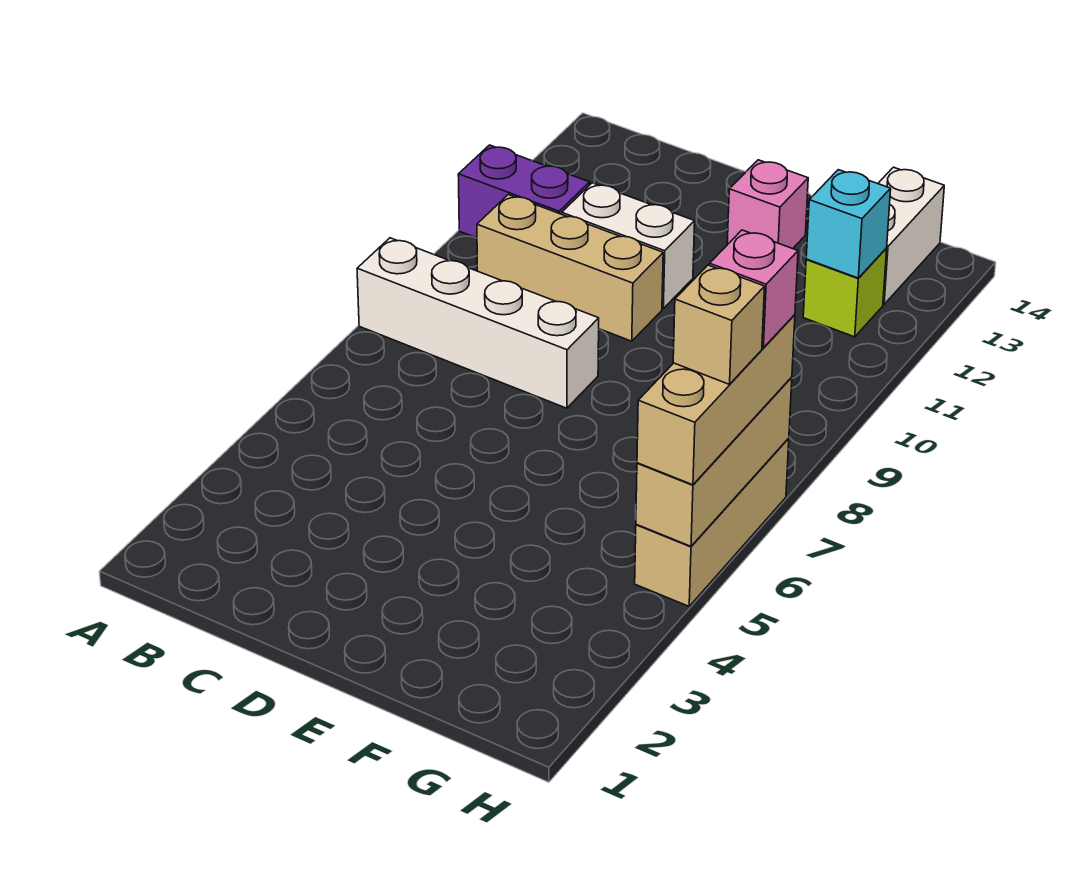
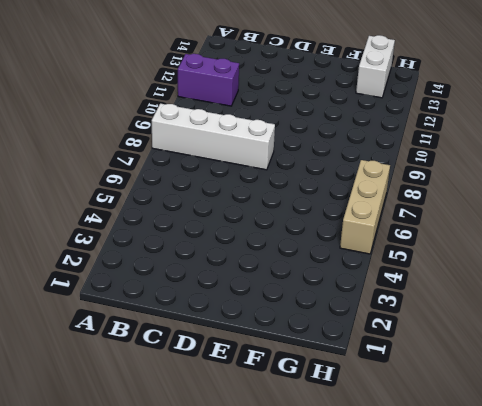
none -> tan 1x3 brick [477,195,663,341]
none -> white 1x2 brick [562,183,695,308]
none -> pink 1x1 brick [727,160,808,249]

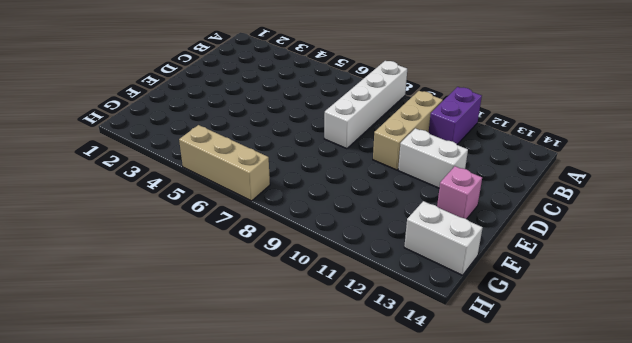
white 1x2 brick [398,128,468,188] -> white 1x2 brick turned to [562,183,695,308]
none -> lime 1x1 brick [803,248,887,337]
none -> cyan 1x1 brick [806,170,891,278]
none -> tan 1x3 brick [636,377,792,546]

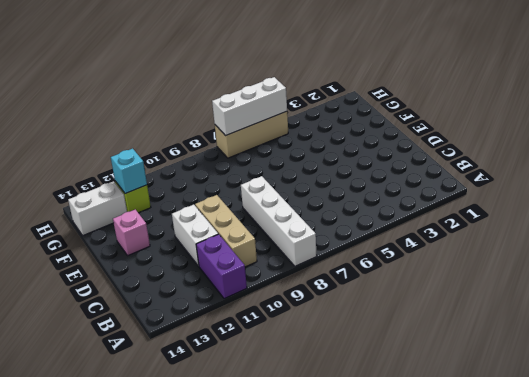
white 1x3 brick [212,77,287,136] -> tan 1x3 brick [636,377,792,546]
none -> tan 1x3 brick [637,315,795,485]
none -> tan 1x1 brick [673,265,765,384]
none -> pink 1x1 brick [710,230,798,348]

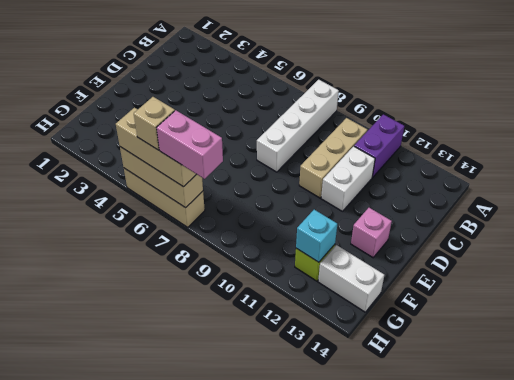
pink 1x2 brick [157,110,223,179] -> pink 1x1 brick [710,230,798,348]

